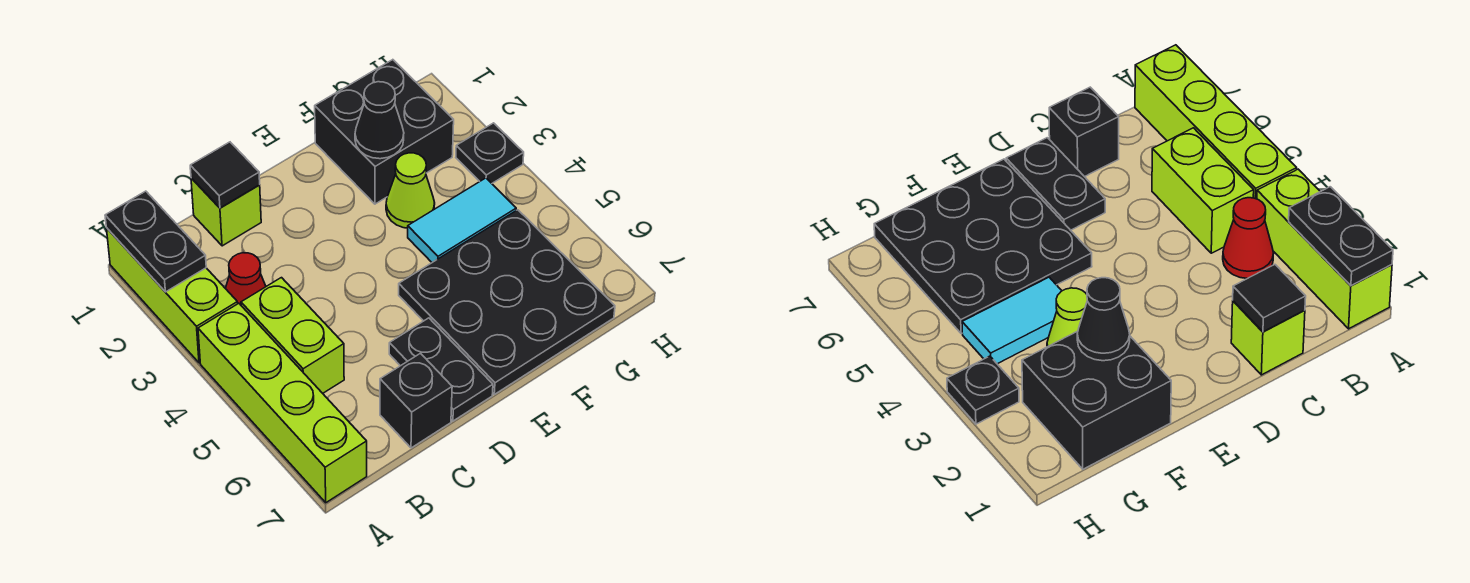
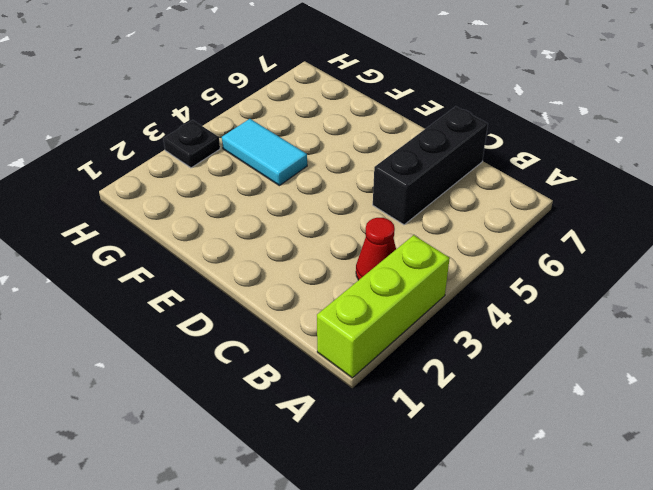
black 1x3 brick [373,106,488,225] -> black 1x1 brick [380,353,452,448]
none -> lime 1x4 brick [198,303,367,503]
none -> lime 1x2 brick [241,278,344,393]
none -> lime 1x1 brick [191,178,261,246]

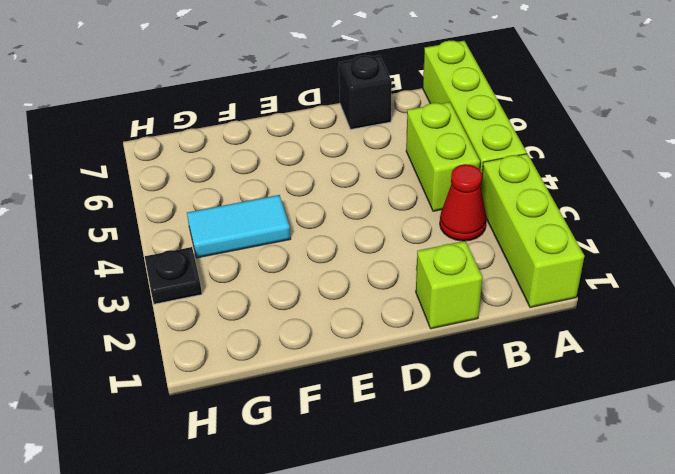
none -> black 1x2 plate [389,318,493,421]
none -> black 3x3 plate [399,210,615,394]
none -> black 2x2 brick [315,60,454,204]

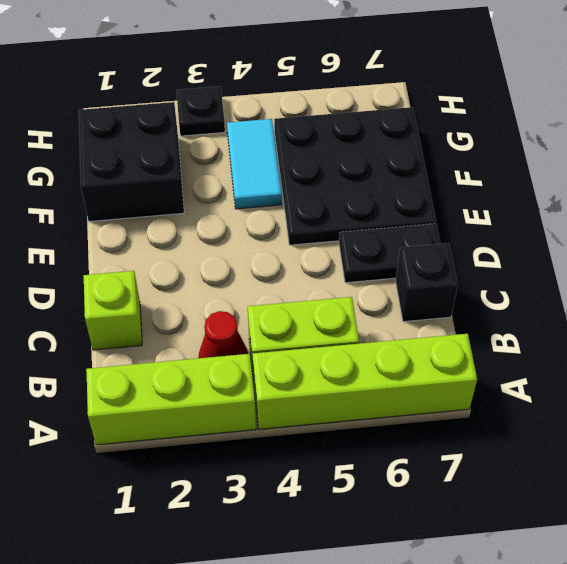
none -> lime 1x1 cone [386,153,435,228]
none -> black 1x2 plate [105,191,206,292]
none -> black 1x1 tile [190,142,260,208]

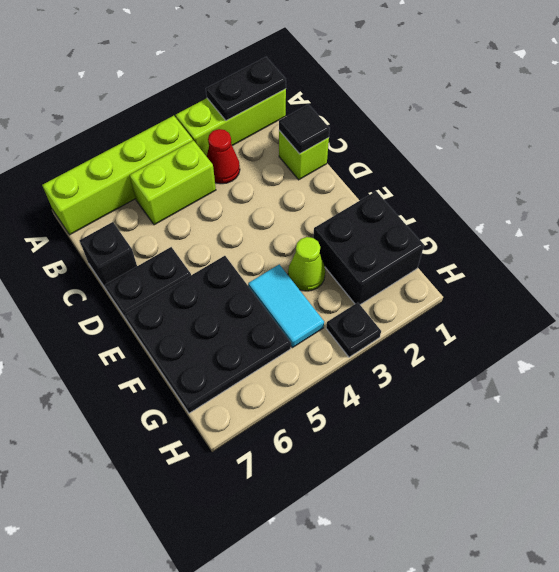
none -> black 1x1 cone [355,82,404,159]

